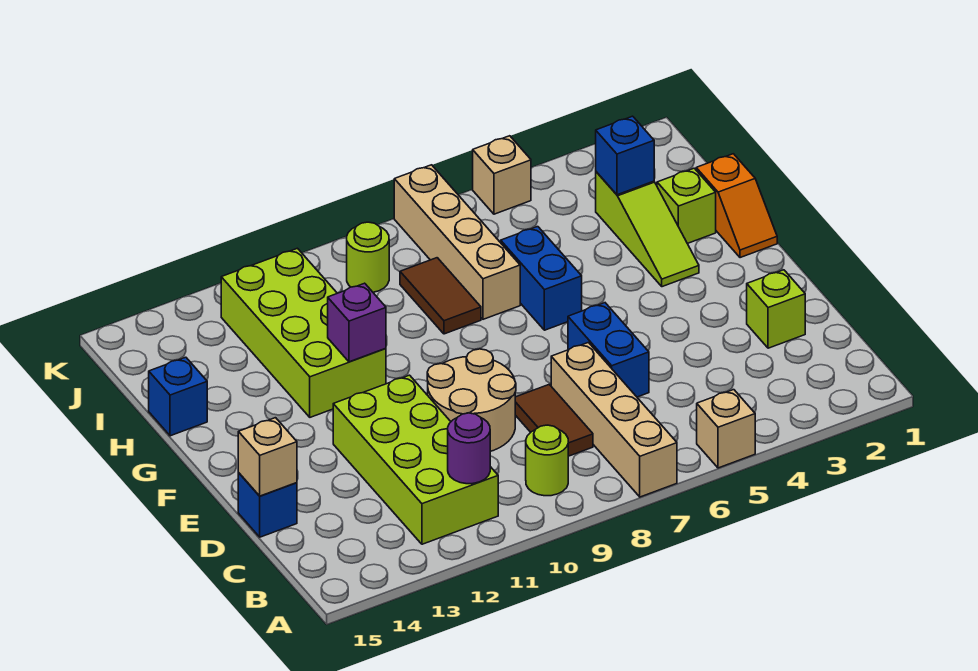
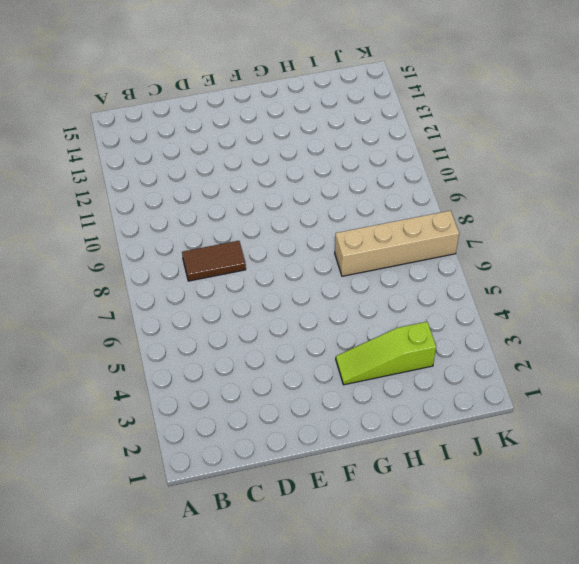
none -> tan 1x1 brick [697,390,755,468]
none -> tan 1x4 brick [551,342,677,497]
none -> lime 1x1 round brick [526,425,568,496]

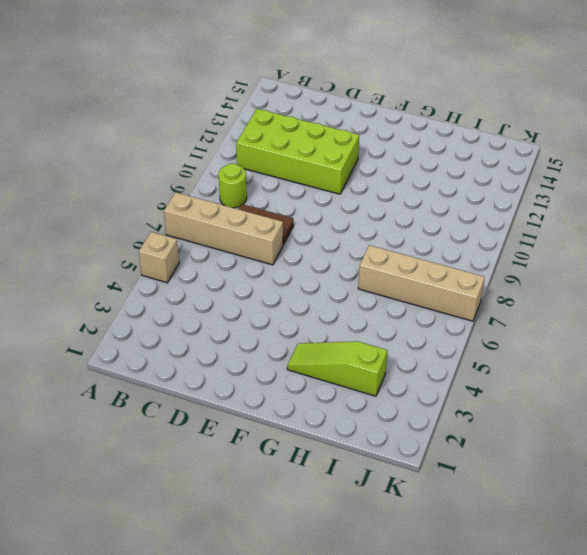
none -> lime 1x1 brick [747,270,805,348]
none -> blue 1x2 brick [568,303,649,397]
none -> tan 2x2 round brick [427,349,516,451]

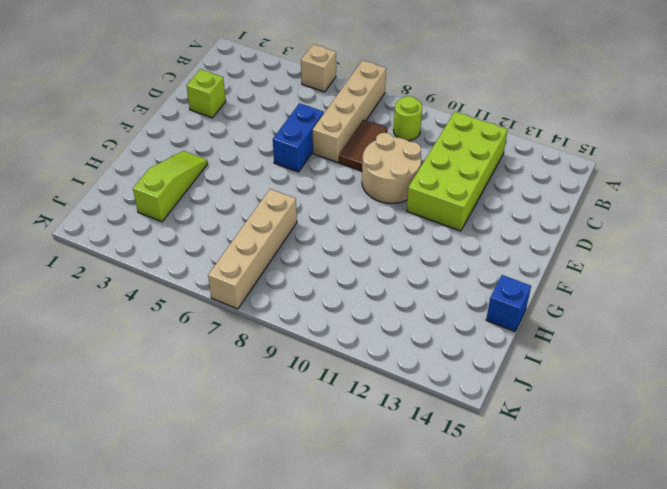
none -> blue 1x1 brick [238,473,297,537]
none -> orange 1x2 slope [696,154,777,258]
none -> blue 1x2 brick [501,227,582,330]

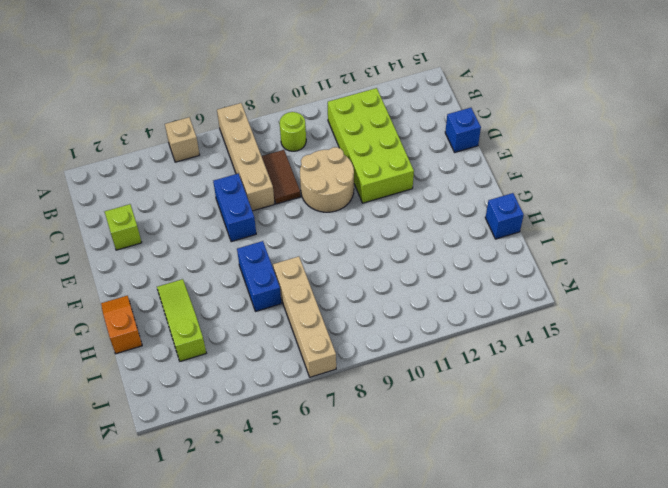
none -> lime 2x4 brick [221,248,386,417]
none -> lime 1x1 brick [657,168,716,244]
none -> brown 1x2 tile [400,258,481,334]

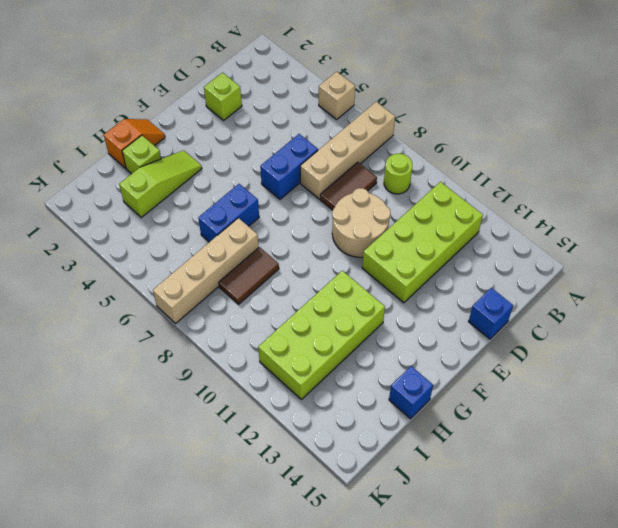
none -> lime 1x1 round brick [347,222,389,292]
none -> tan 1x1 brick [473,136,531,214]
none -> purple 1x1 round brick [448,413,490,484]

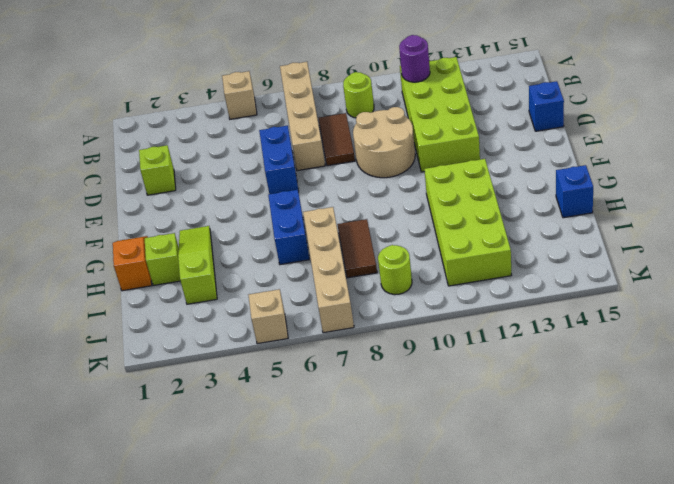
none -> tan 1x1 brick [238,418,297,496]
none -> purple 1x1 brick [328,283,386,362]
none -> blue 1x1 brick [596,116,654,195]

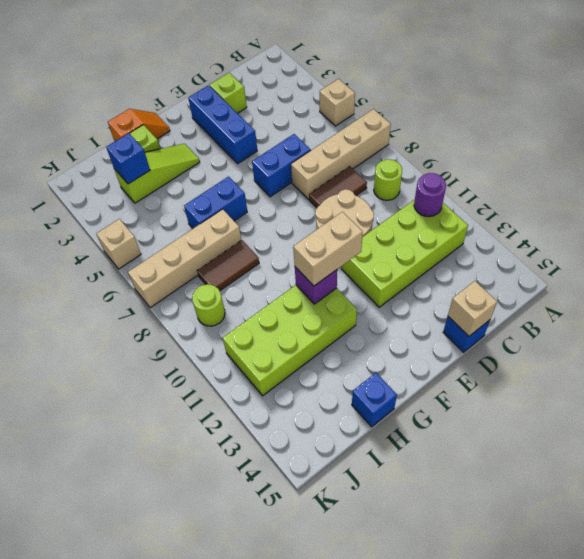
blue 1x3 brick [188,85,257,163] -> none
tan 1x2 brick [293,212,363,286] -> none

